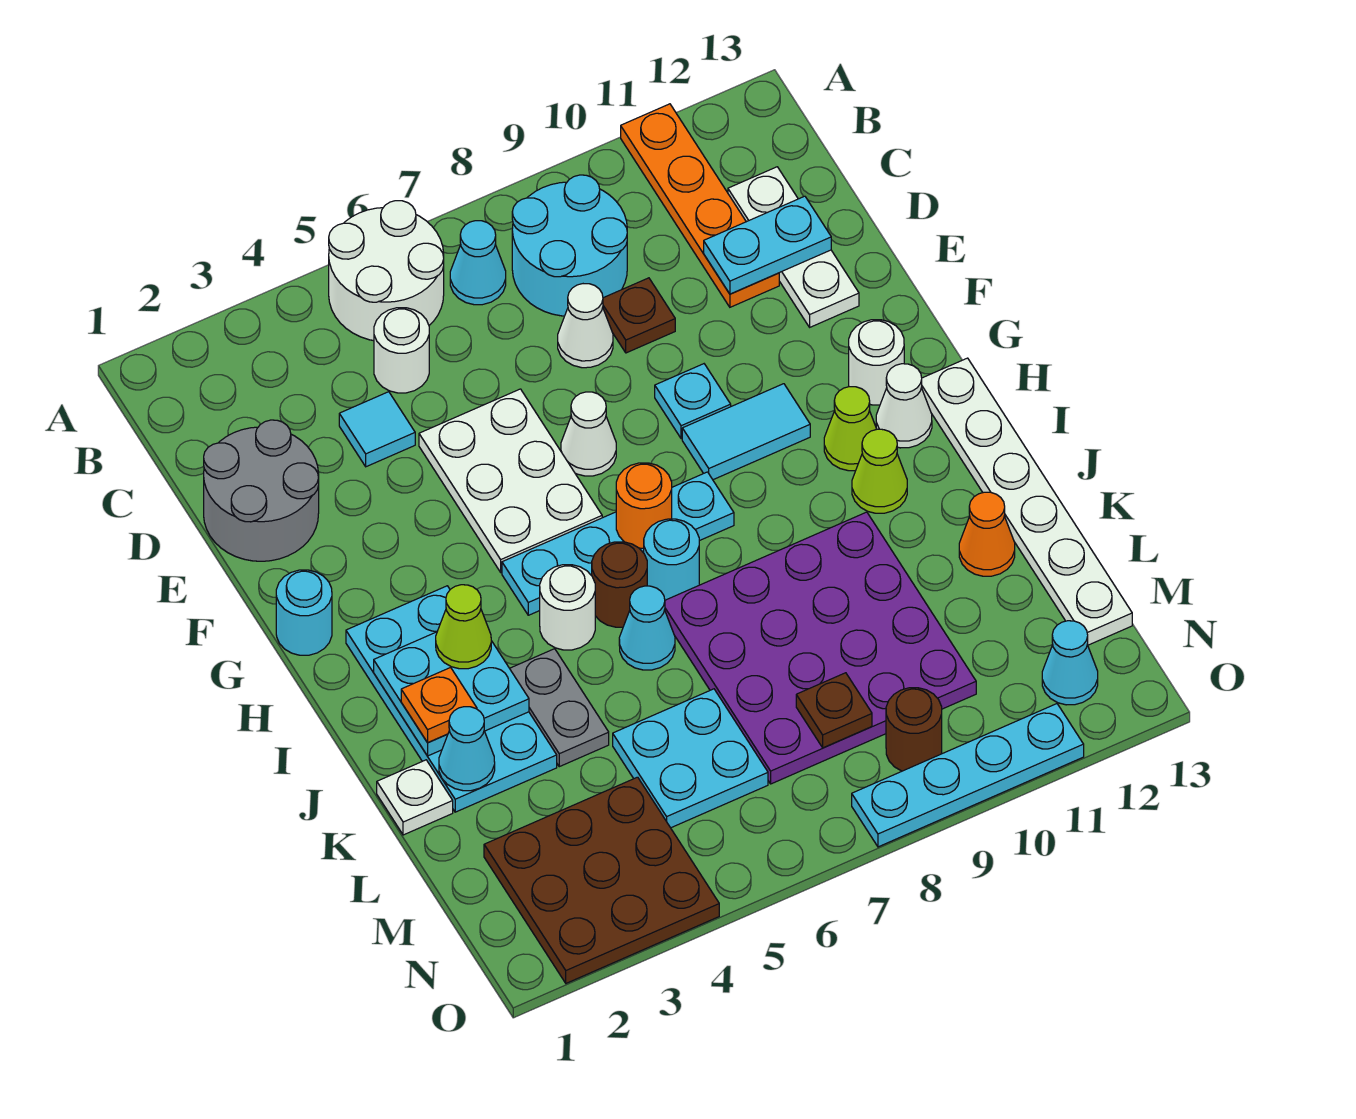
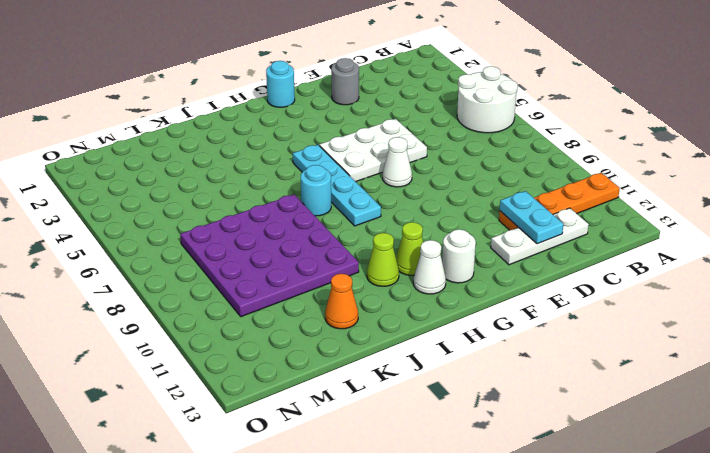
grey 1x1 round brick [331,58,359,105] -> grey 2x2 round brick [204,420,319,561]
none -> cyan 1x1 cone [450,221,506,305]
none -> cyan 2x2 round brick [512,175,627,316]
none -> white 1x1 round brick [374,308,429,393]
none -> cyan 1x1 tile [339,392,415,467]

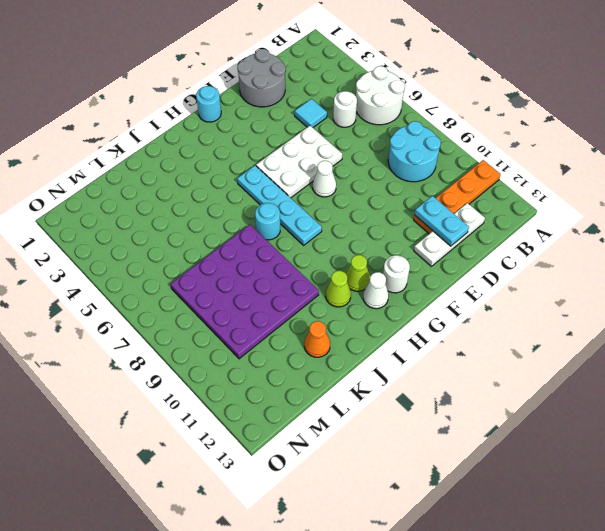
none -> cyan 1x1 cone [450,221,506,305]
none -> white 1x1 cone [558,284,613,368]
none -> brown 1x1 plate [603,278,675,353]
none -> cyan 1x1 plate [655,364,731,439]

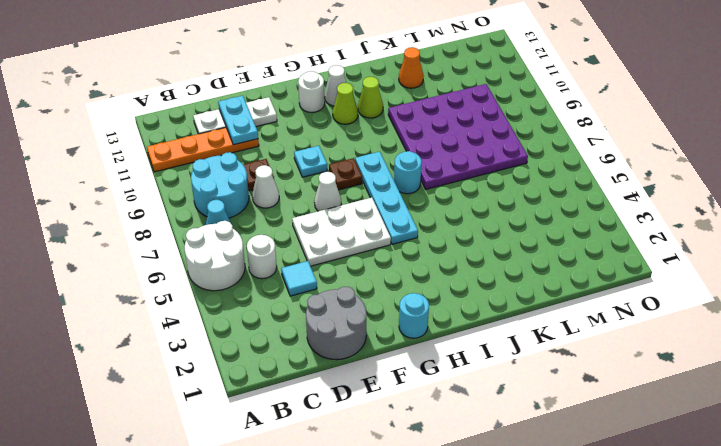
brown 1x1 plate [329,158,362,190] -> brown 1x1 plate moved to [796,673,872,748]
none -> cyan 1x2 tile [682,384,810,480]
none -> cyan 2x4 plate [346,586,557,812]
none -> white 1x6 plate [921,358,1132,645]
none -> white 1x1 round brick [540,565,595,650]

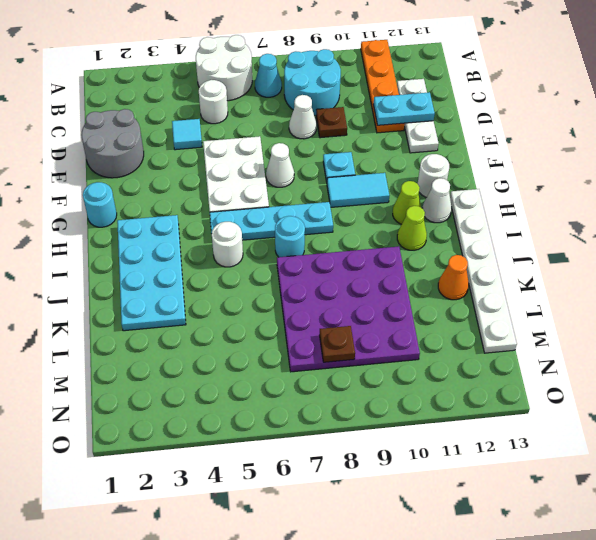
none -> brown 1x1 round brick [592,542,647,627]
none -> grey 1x2 plate [510,649,609,767]
none -> cyan 1x1 cone [619,586,675,670]
none -> white 1x1 plate [377,760,453,835]

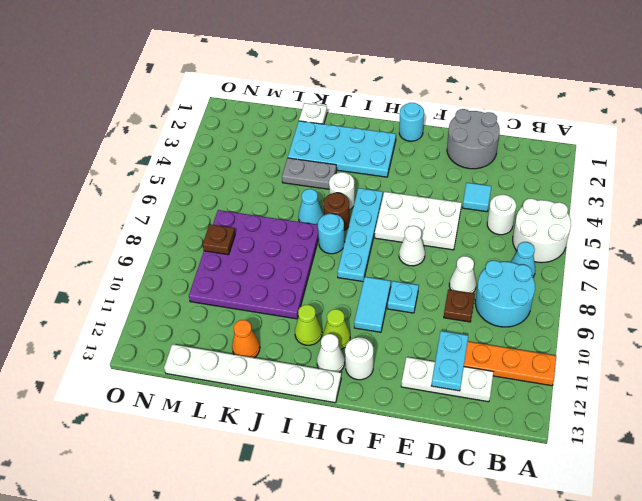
none -> cyan 2x2 plate [613,689,768,828]
none -> brown 3x3 plate [484,777,719,983]
none -> brown 1x1 round brick [886,688,942,771]
none -> cyan 1x1 cone [1042,621,1098,705]

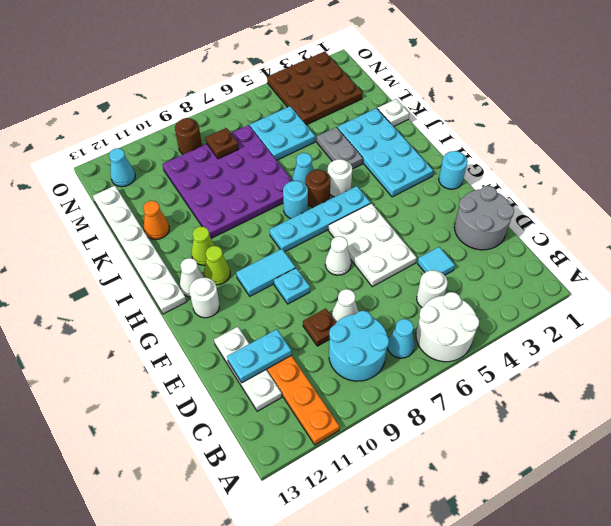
none -> cyan 1x4 plate [852,704,1084,847]
none -> orange 1x1 round brick [616,463,672,548]
none -> cyan 2x2 plate [374,632,529,756]
none -> cyan 1x1 cone [439,707,495,791]

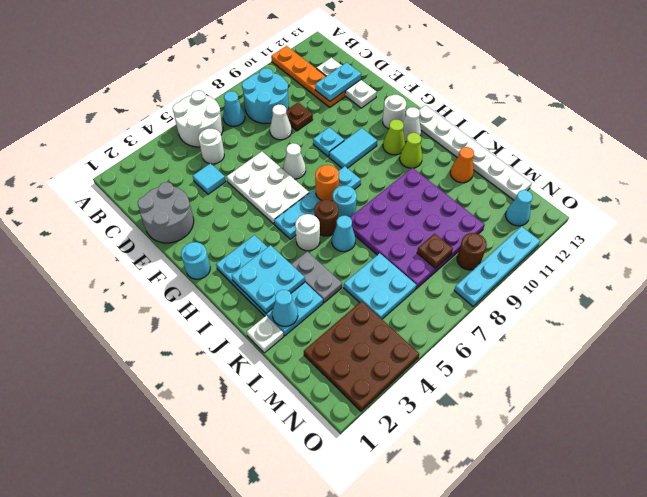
none -> lime 1x1 cone [436,585,491,669]
none -> orange 1x1 plate [401,668,477,743]

